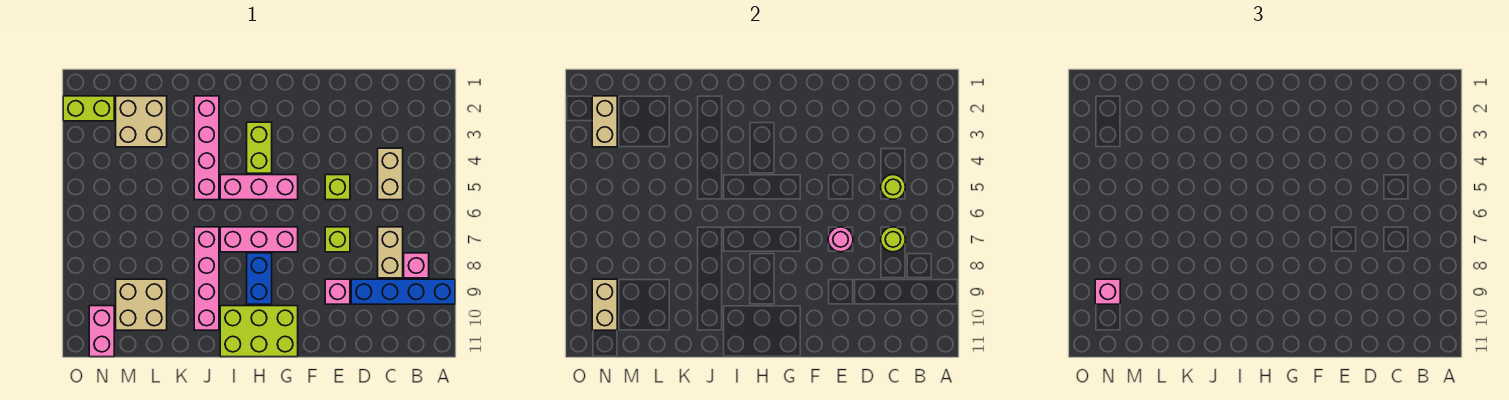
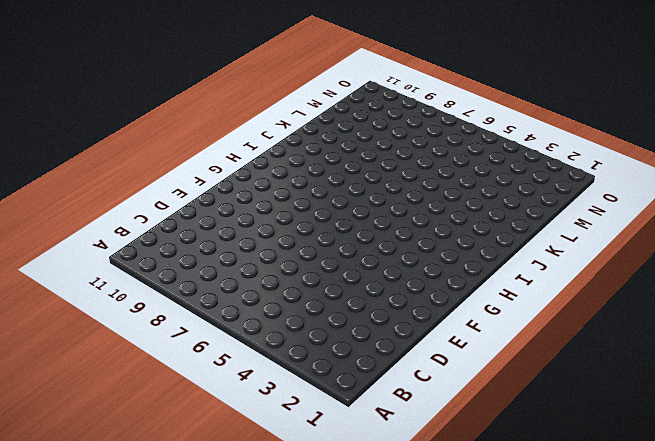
none -> blue 1x4 brick [351,279,455,304]
none -> pink 1x1 brick [404,253,429,278]
none -> tan 1x2 brick [378,148,403,200]

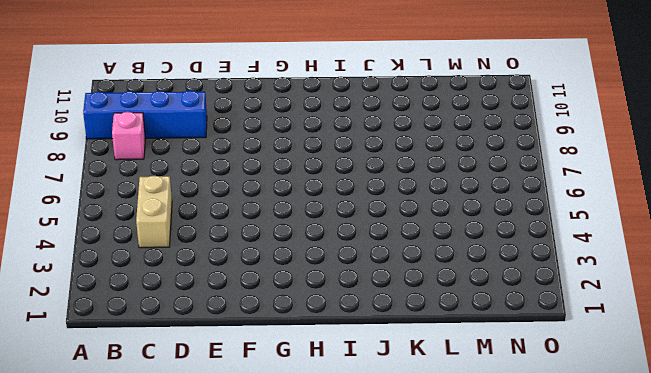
none -> tan 1x2 brick [378,227,403,278]
none -> lime 1x1 brick [325,175,350,200]
none -> lime 1x1 brick [325,227,350,252]

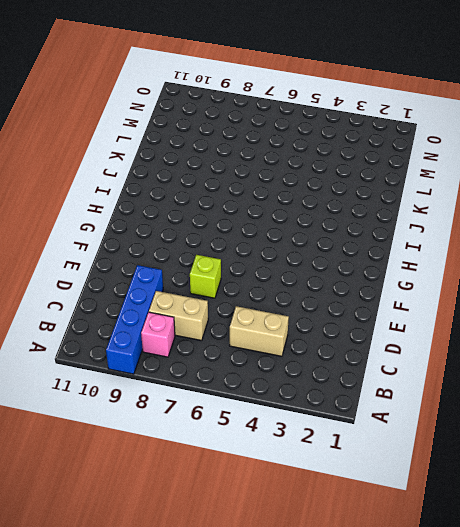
none -> lime 1x1 brick [325,175,350,200]
none -> pink 1x1 brick [325,279,350,304]
none -> pink 1x3 brick [220,175,298,200]

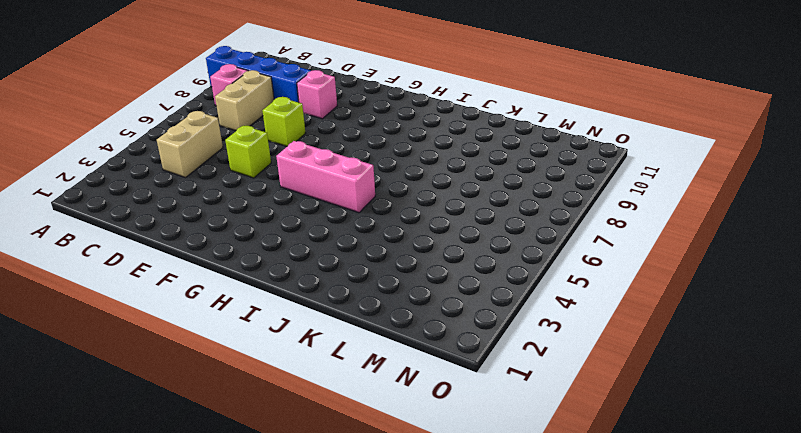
none -> pink 1x3 brick [220,227,298,252]
none -> lime 2x3 brick [220,306,298,357]
none -> lime 1x2 brick [247,122,272,173]

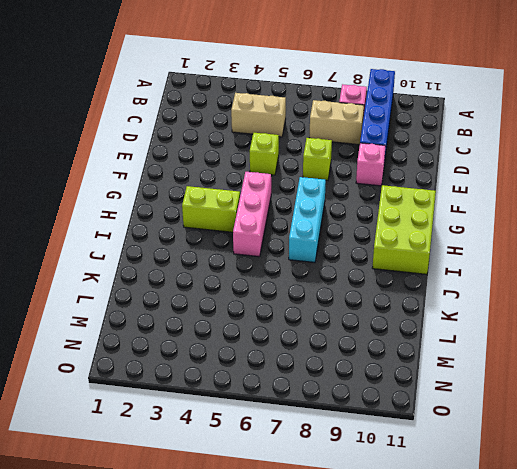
cyan 1x3 brick [289,177,326,262] -> pink 1x3 brick [220,227,298,252]
none -> blue 1x2 brick [247,253,272,304]
none -> pink 1x4 brick [194,96,219,200]
none -> pink 1x4 brick [194,227,219,330]

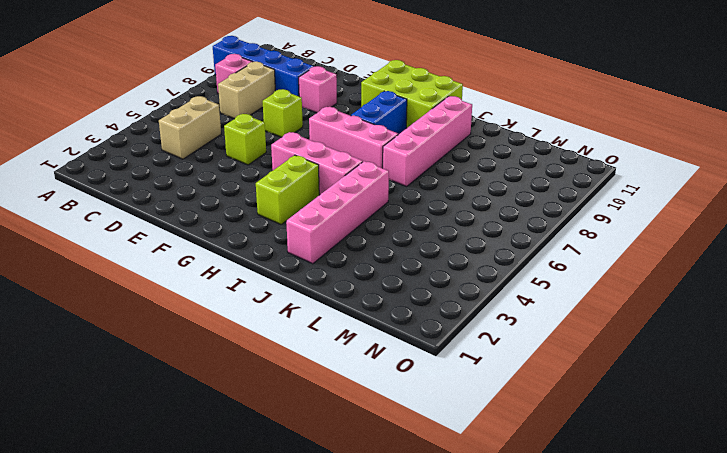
none -> tan 2x2 brick [116,96,167,147]
none -> tan 2x2 brick [116,279,167,330]
none -> lime 1x2 brick [63,96,114,121]

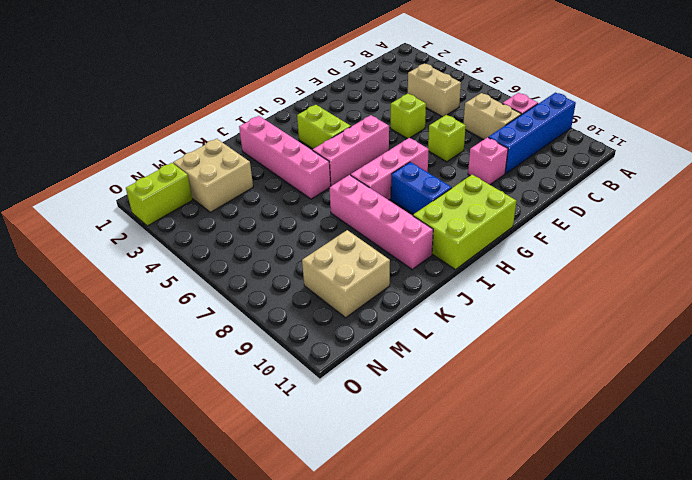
none -> pink 1x2 brick [89,306,114,357]
none -> lime 1x1 round brick [881,175,905,199]
none -> lime 1x1 round brick [881,227,905,252]

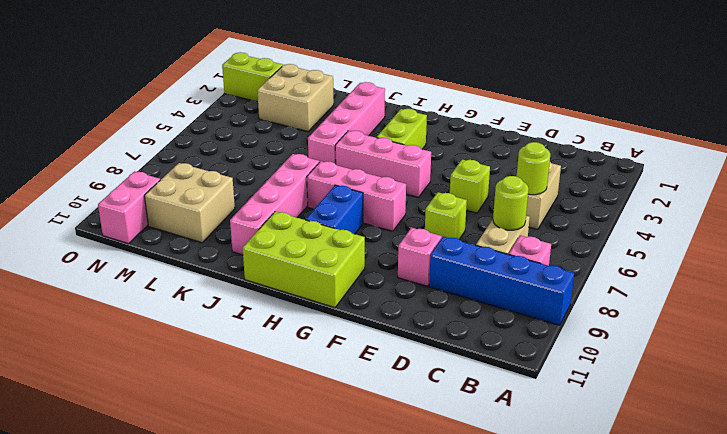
none -> pink 1x1 round brick [828,227,853,252]
none -> tan 1x2 brick [592,96,617,147]
none -> tan 1x2 brick [592,279,617,330]

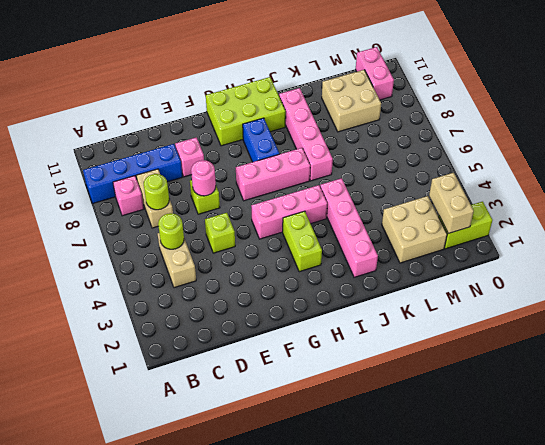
none -> tan 1x2 brick [592,279,617,330]
none -> pink 1x1 brick [1095,279,1120,304]

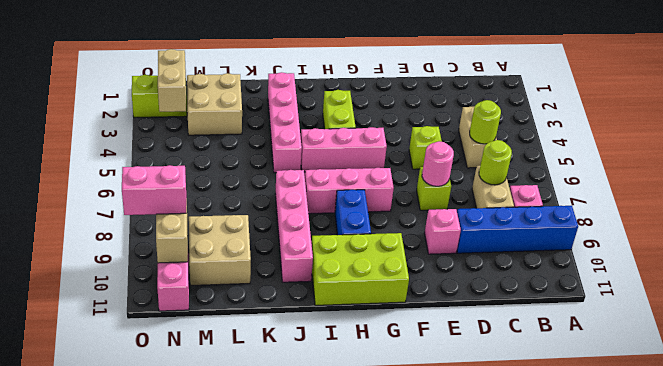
pink 1x2 brick [122,165,186,215] -> pink 1x1 brick [1095,279,1120,304]

